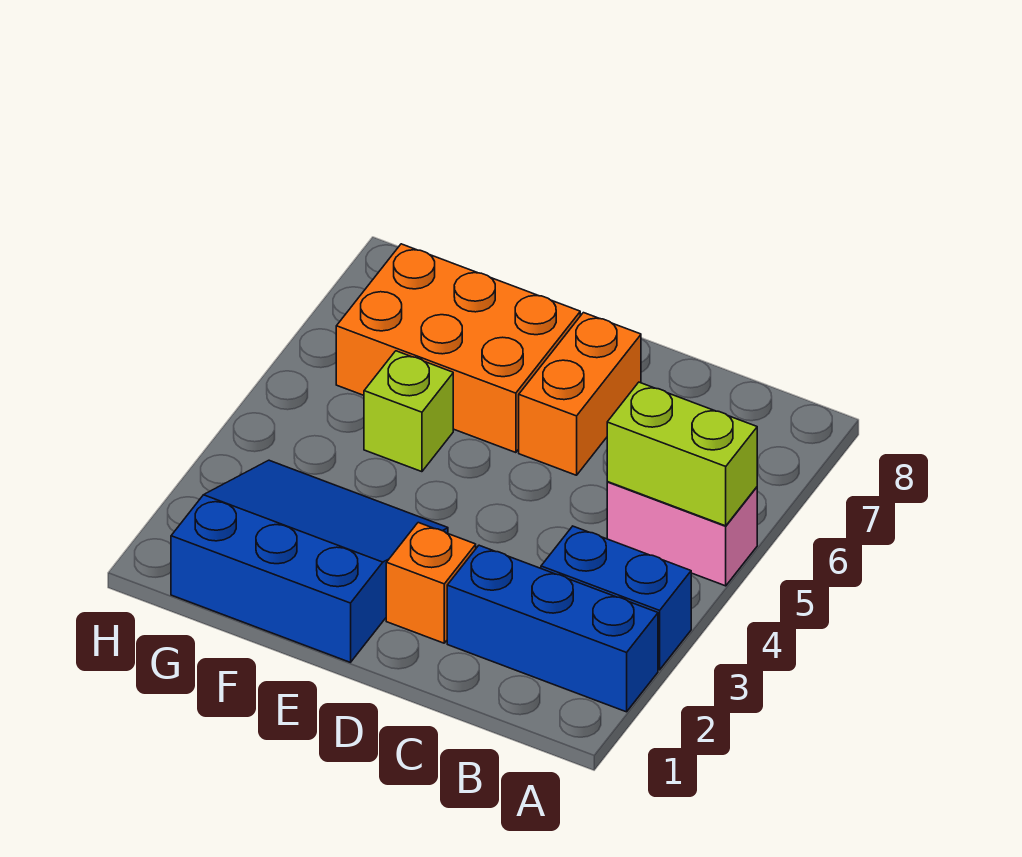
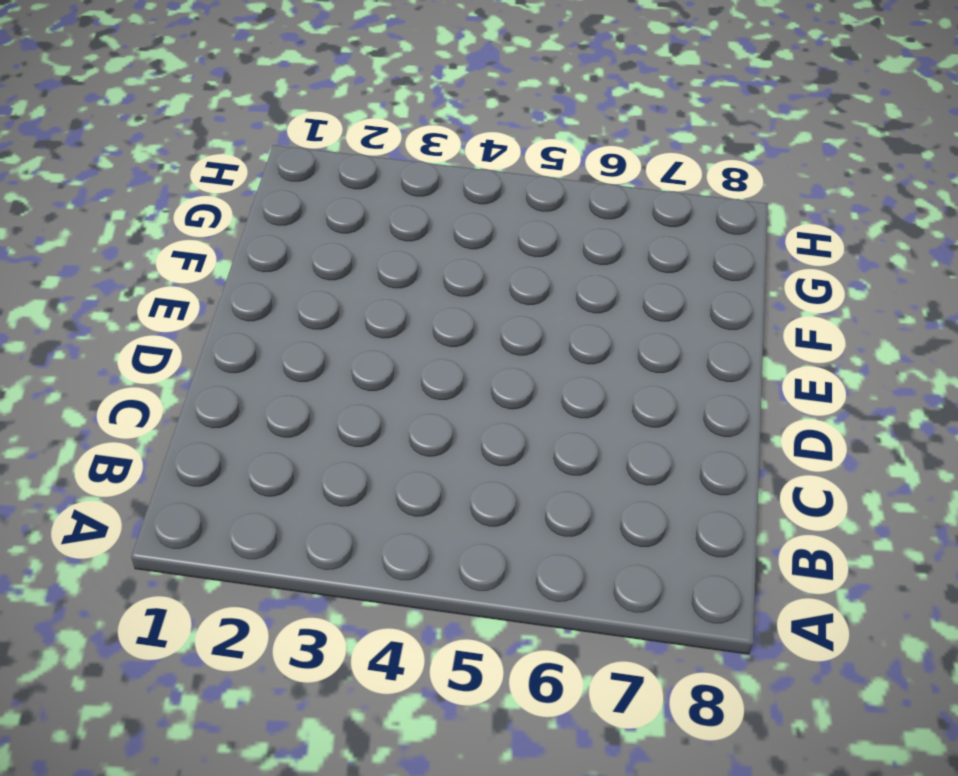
none -> blue 1x3 brick [447,545,658,712]
none -> blue 1x2 brick [541,526,691,670]

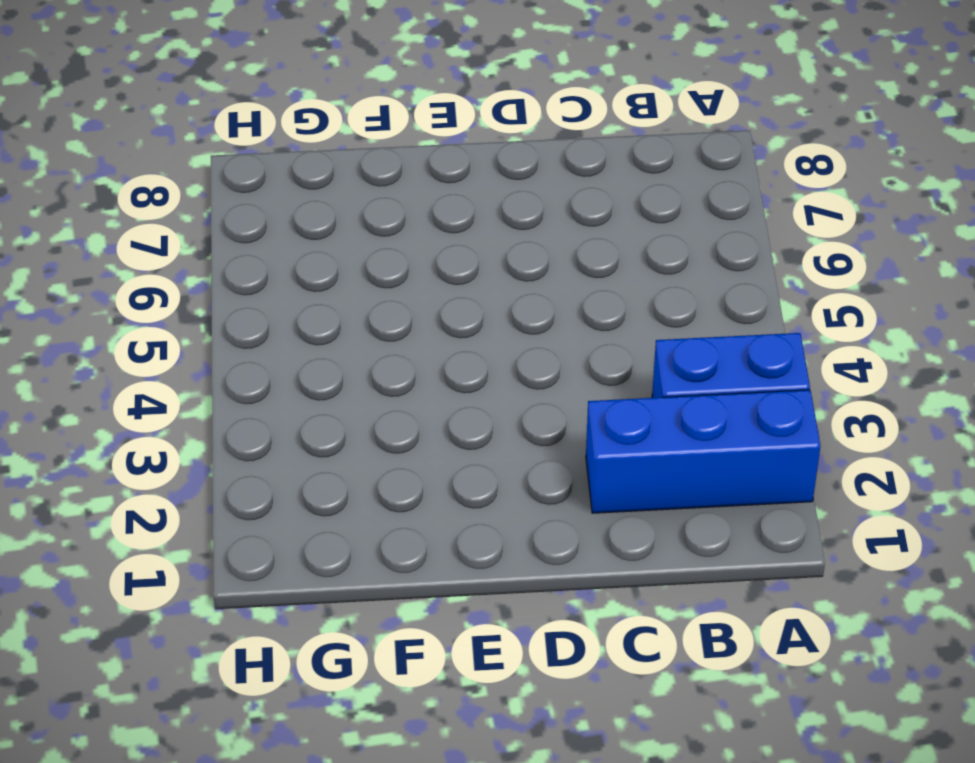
none -> pink 1x2 brick [607,482,757,586]
none -> orange 1x1 brick [386,523,476,643]

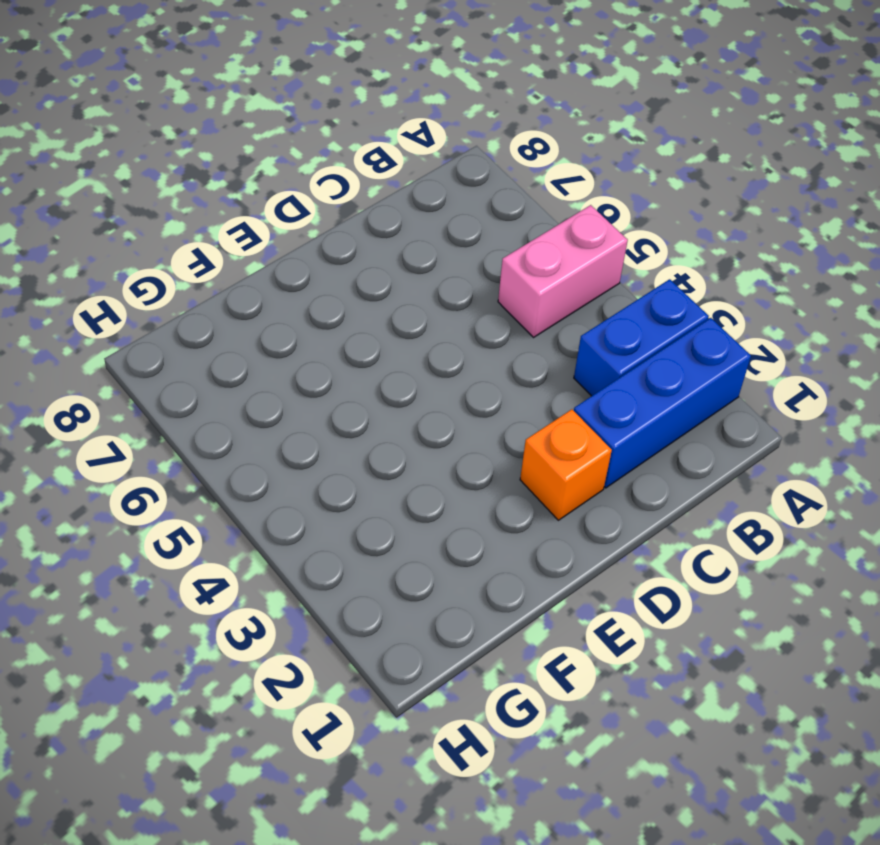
none -> orange 1x2 brick [519,313,641,475]
none -> blue 3x3 slope [171,460,448,662]

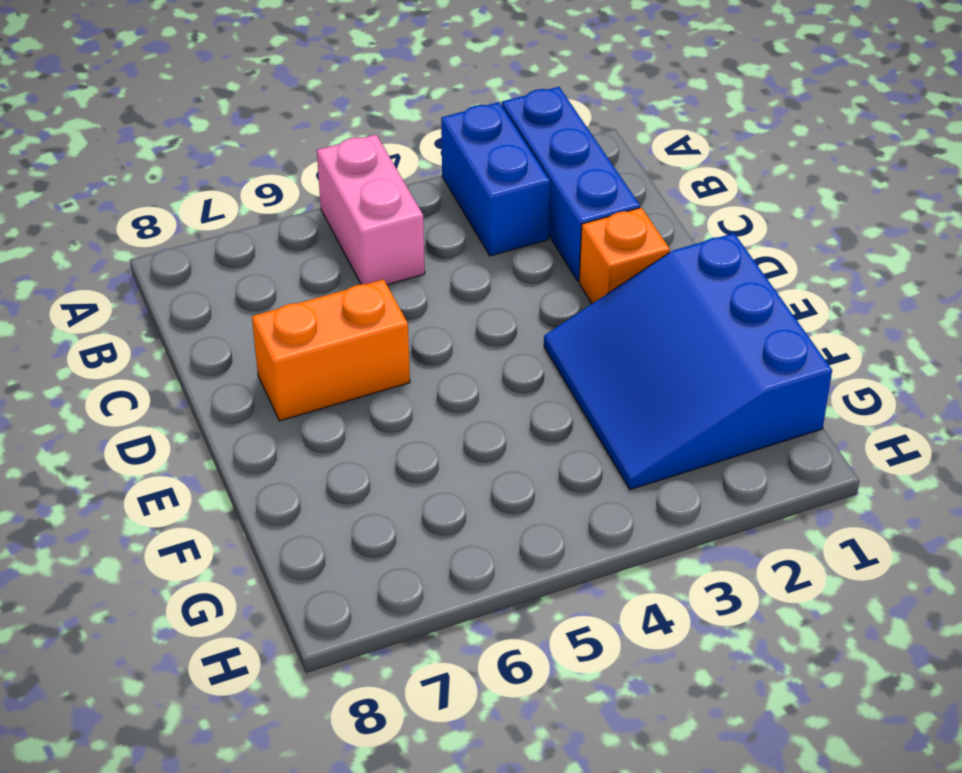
none -> orange 2x3 brick [336,244,580,453]
none -> lime 1x1 brick [364,351,453,472]

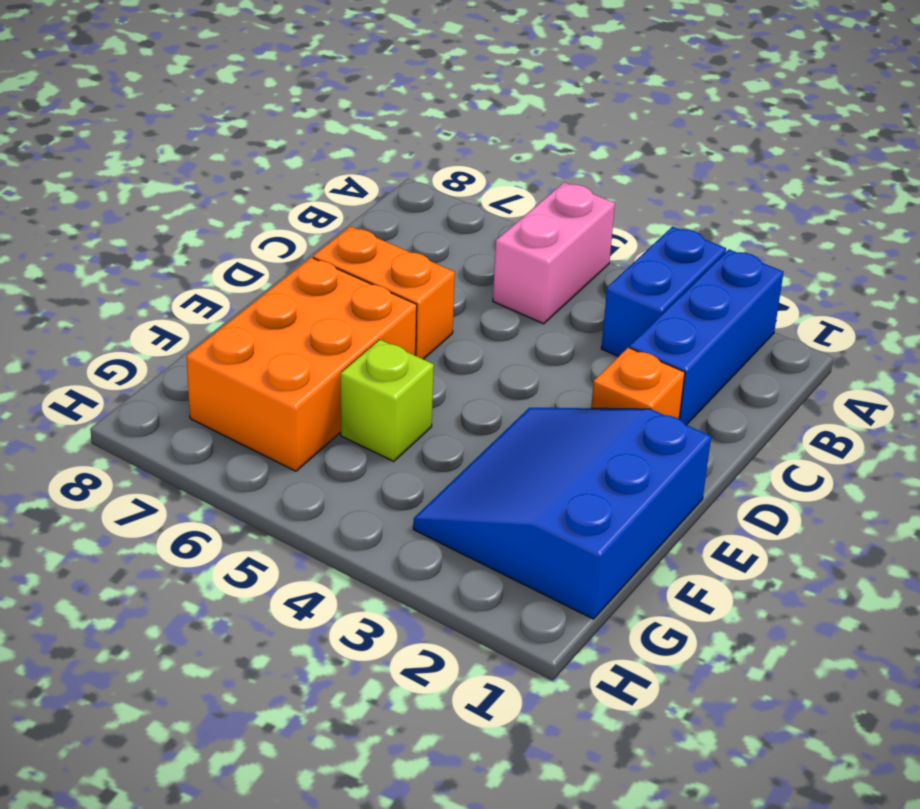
none -> lime 1x2 brick [607,382,757,526]

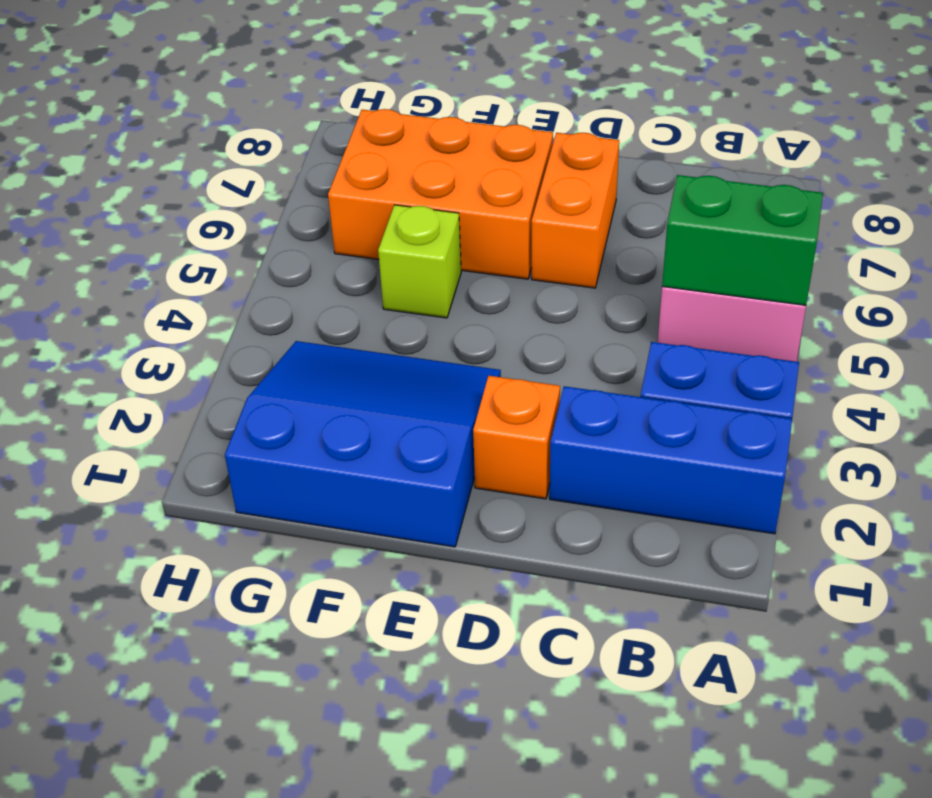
green 1x2 brick [662,175,823,305] -> lime 1x2 brick [607,382,757,526]

